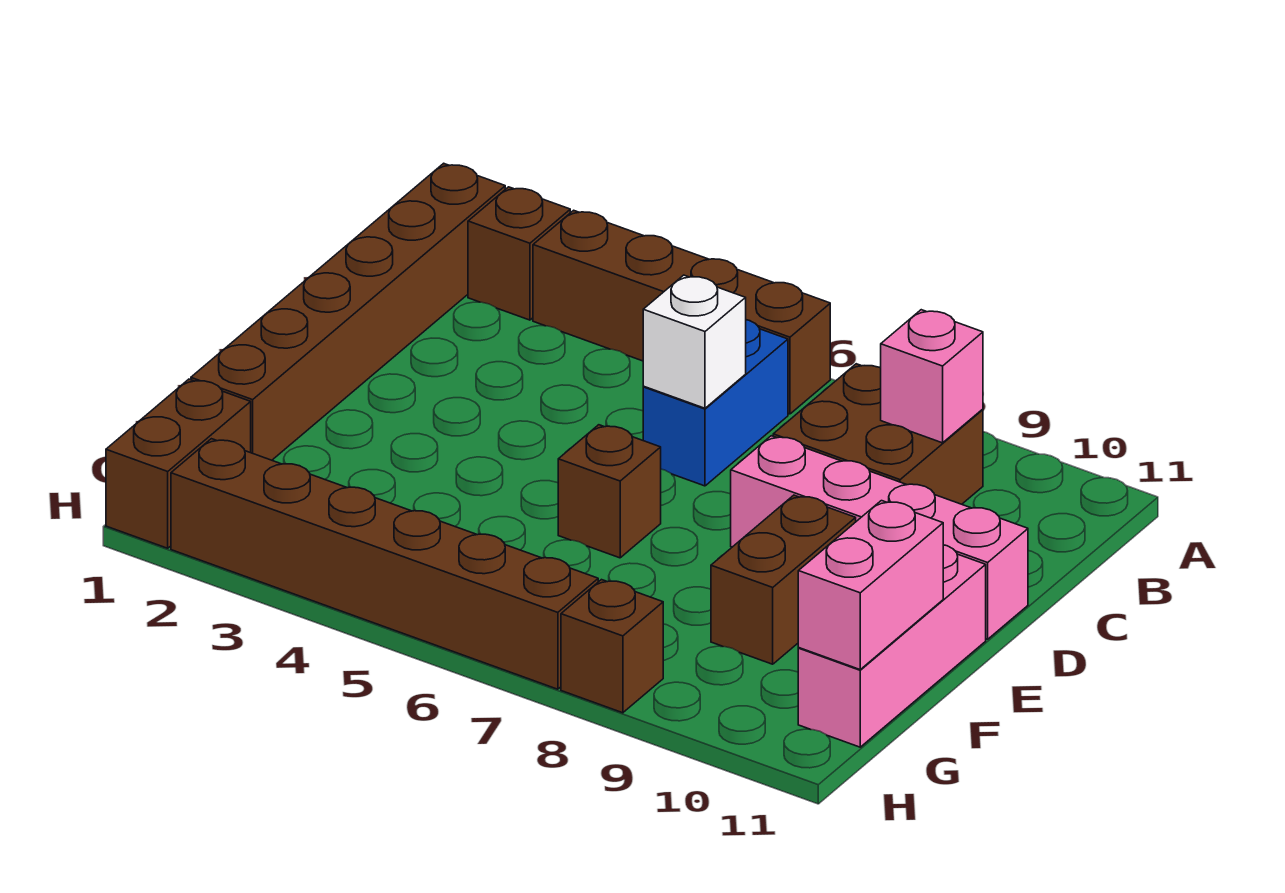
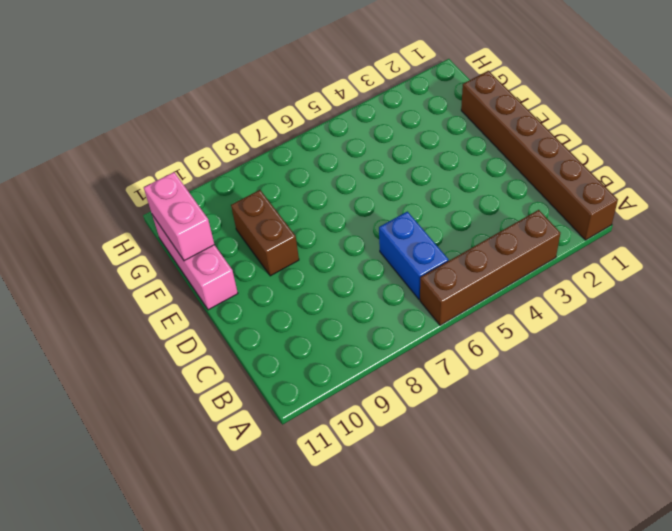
none -> brown 1x1 brick [468,187,570,320]
none -> brown 2x2 brick [773,364,983,504]
none -> pink 1x4 brick [731,436,1028,639]

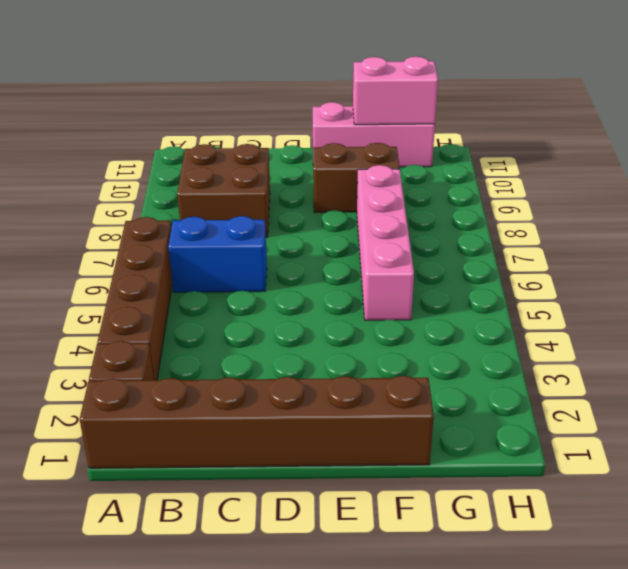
pink 1x4 brick [357,165,414,320] -> pink 1x4 brick moved to [731,436,1028,639]
none -> brown 1x1 brick [558,425,661,558]
none -> brown 1x2 brick [106,379,251,548]
none -> brown 1x6 brick [171,439,598,689]

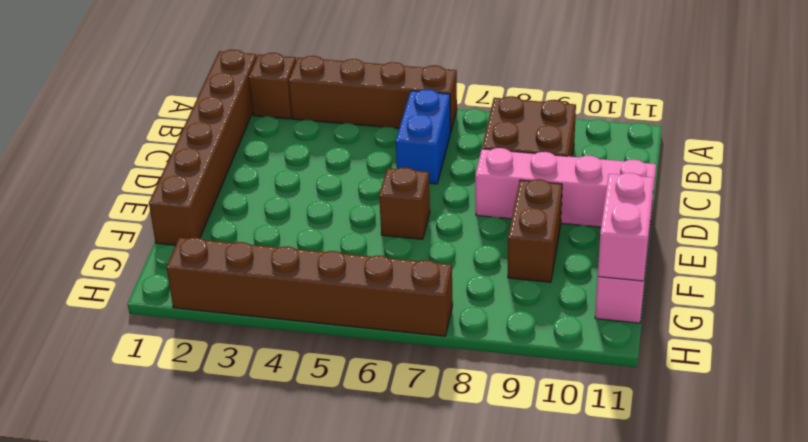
none -> brown 1x2 brick [106,379,251,548]
none -> brown 1x1 brick [561,580,663,713]
none -> pink 1x1 brick [881,310,983,443]

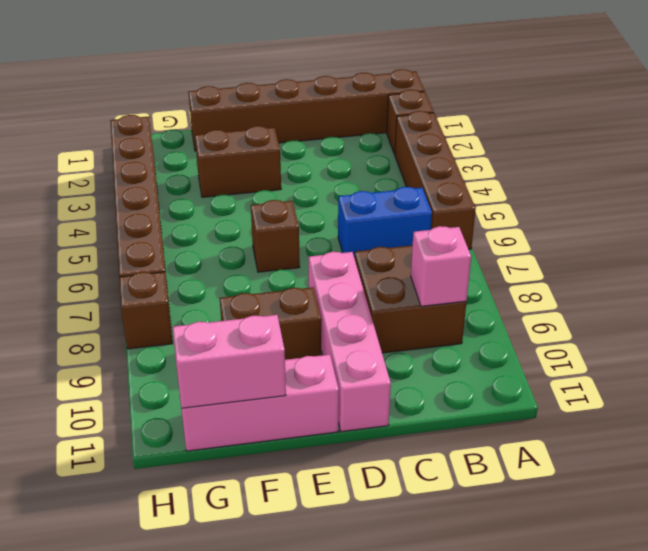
brown 1x2 brick [195,126,281,197] -> brown 1x2 brick moved to [106,379,251,548]
none -> white 1x1 brick [643,275,746,408]

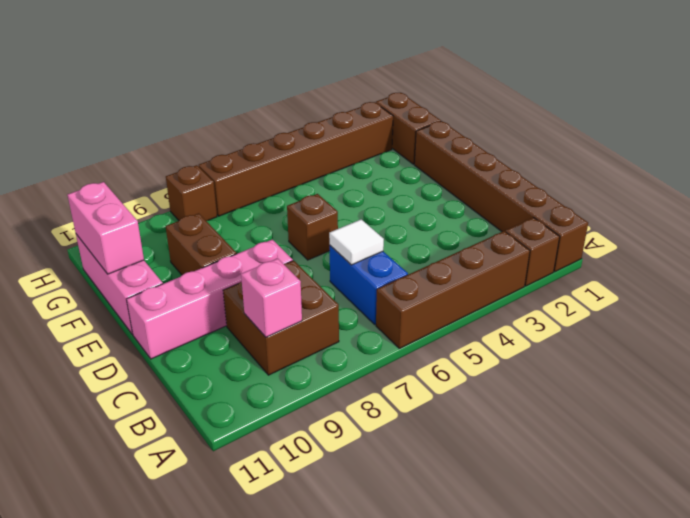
white 1x1 tile [329,219,384,265] -> white 1x1 brick [643,275,746,408]

